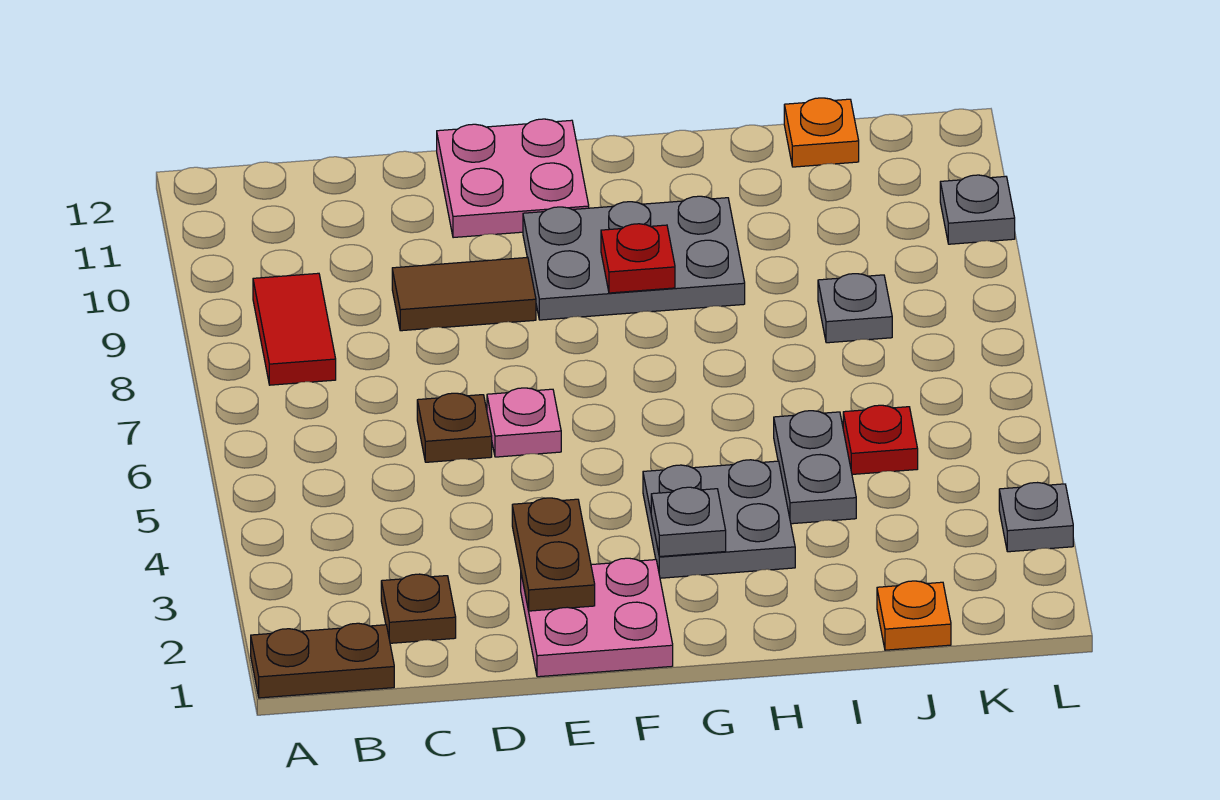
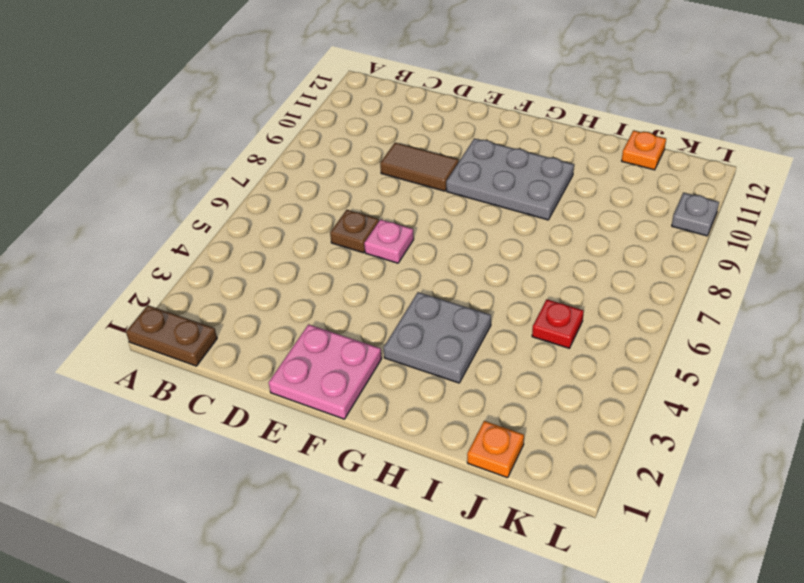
none -> red 1x2 tile [253,273,336,385]
none -> brown 1x1 plate [381,574,456,643]
none -> pink 2x2 plate [437,119,589,238]

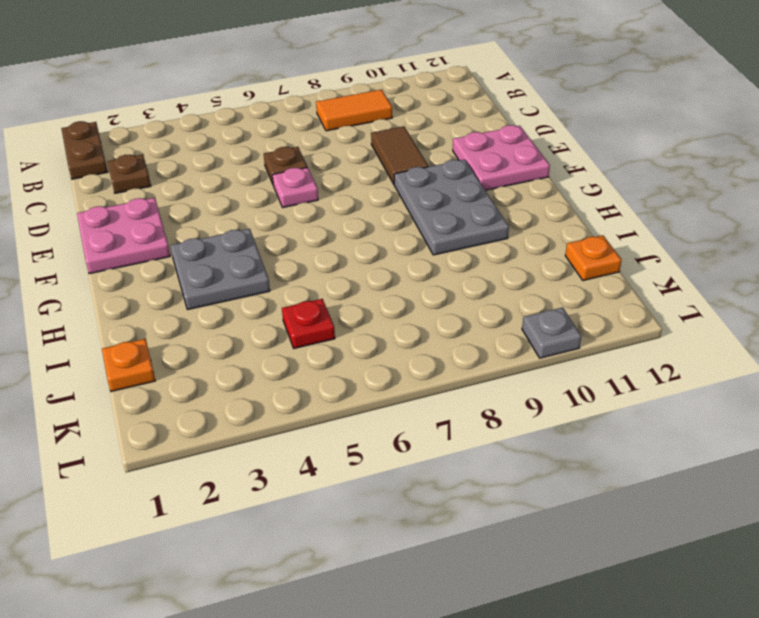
orange 1x2 tile [316,90,392,131] -> red 1x2 tile [253,273,336,385]
none -> grey 1x2 plate [774,411,856,524]
none -> grey 1x1 plate [818,274,892,343]
none -> grey 1x1 plate [999,483,1073,552]

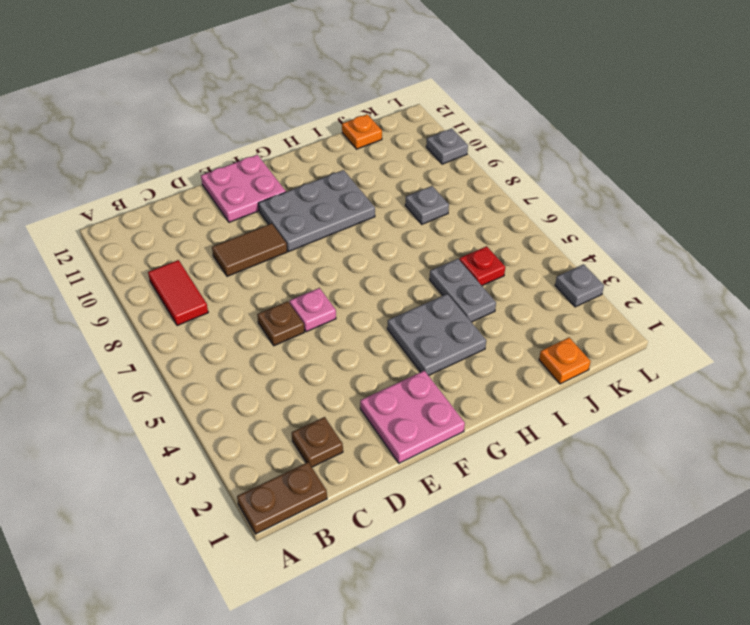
none -> brown 1x2 plate [512,498,595,611]
none -> grey 1x1 plate [651,487,726,557]
none -> red 1x1 plate [601,224,675,293]

